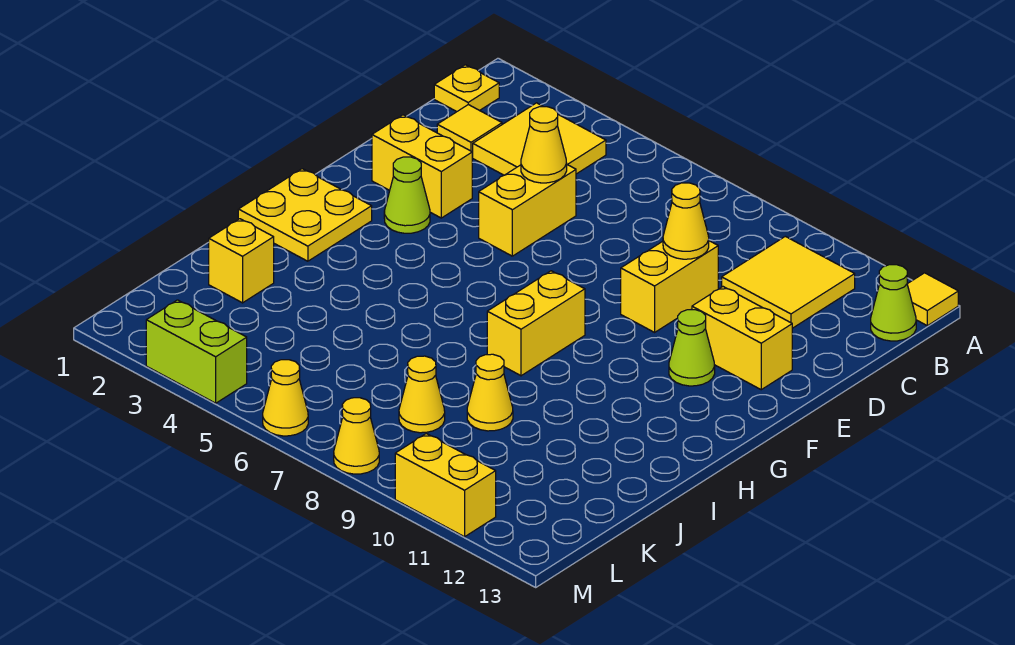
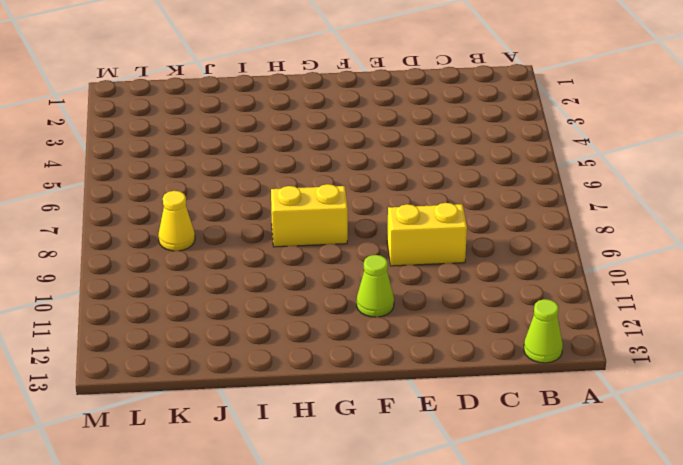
none -> yellow 1x1 tile [907,273,958,326]
none -> yellow 1x1 plate [434,65,499,112]
none -> yellow 2x2 tile [472,103,606,175]

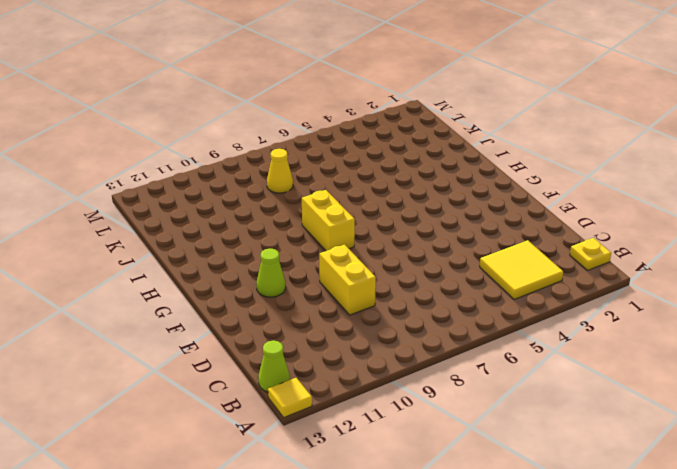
none -> yellow 2x2 tile [722,236,855,328]
none -> yellow 1x1 tile [437,105,502,156]
none -> yellow 1x2 brick [479,165,576,256]

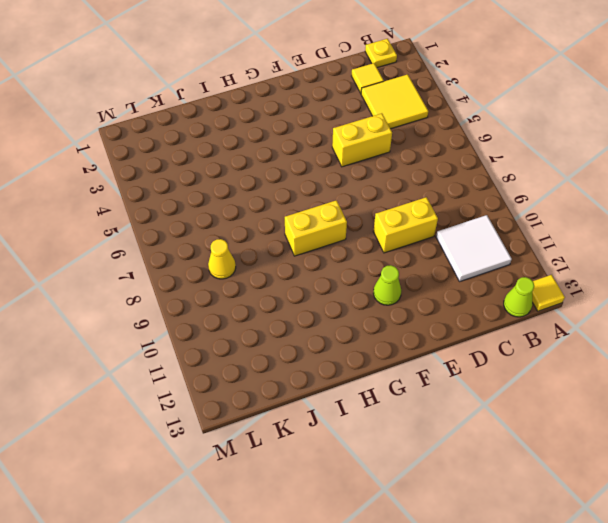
white 2x2 tile [436,215,512,281] -> yellow 2x2 tile [722,236,855,328]
none -> yellow 1x2 brick [372,115,472,218]
none -> yellow 1x2 brick [692,287,792,390]
none -> lime 1x1 cone [384,157,430,233]

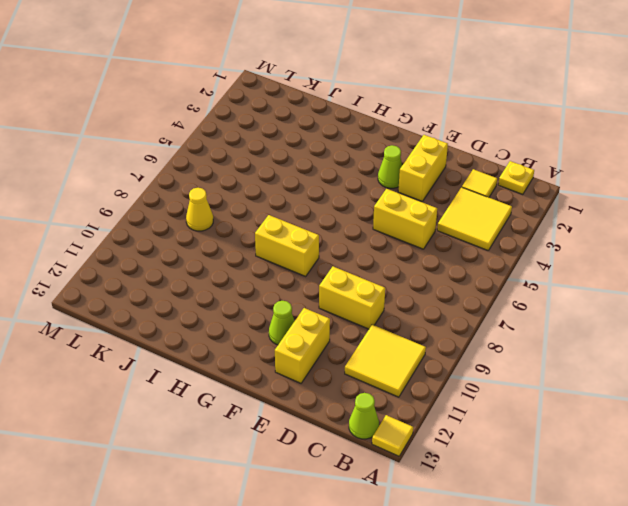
none -> yellow 2x2 plate [238,169,372,261]
none -> yellow 1x1 brick [209,219,274,303]
none -> yellow 1x1 cone [467,354,513,431]

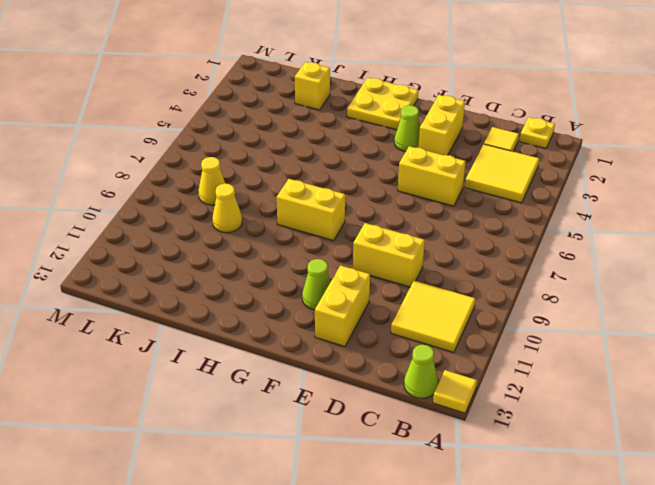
none -> lime 1x2 brick [146,300,247,403]
none -> yellow 1x1 cone [263,360,308,436]
none -> yellow 1x1 cone [334,398,379,474]

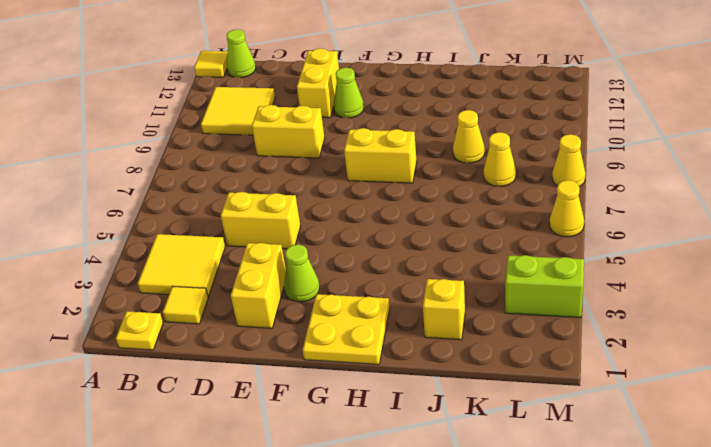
lime 1x2 brick [505,255,584,318] -> lime 1x2 brick turned to [146,300,247,403]
none -> yellow 1x2 brick [395,434,496,537]
none -> yellow 1x1 cone [521,107,567,183]
none -> yellow 1x1 cone [663,183,709,259]

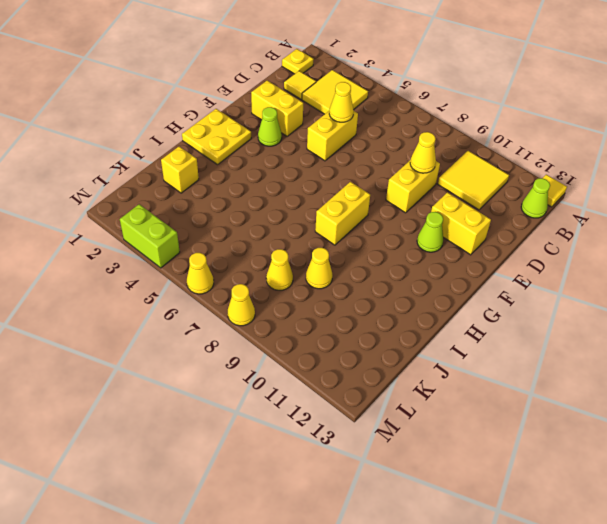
none -> yellow 1x2 brick [395,434,496,537]

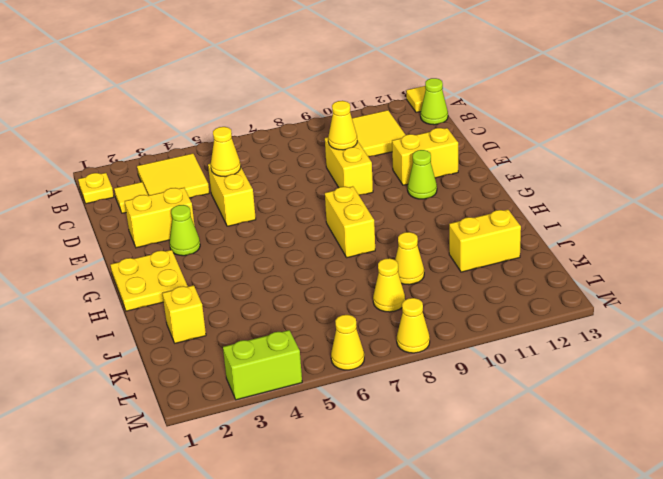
yellow 1x2 brick [449,210,521,272] -> yellow 1x2 brick moved to [395,434,496,537]

